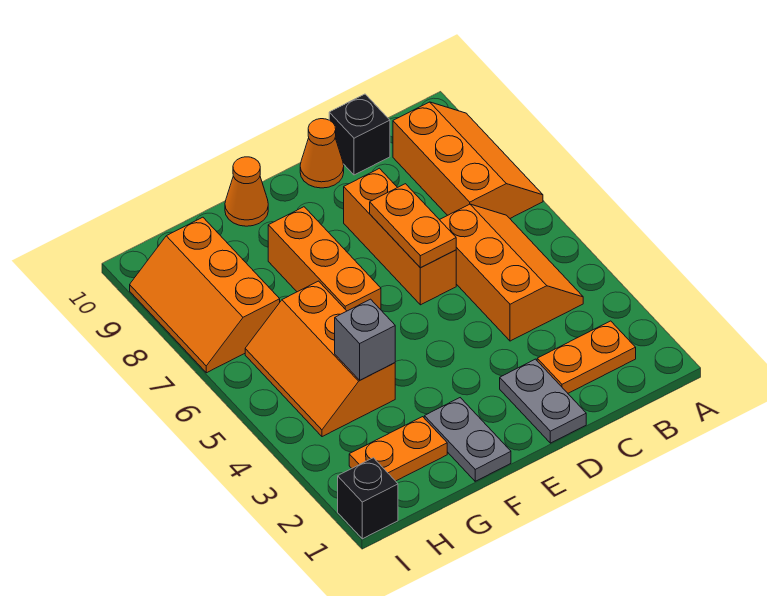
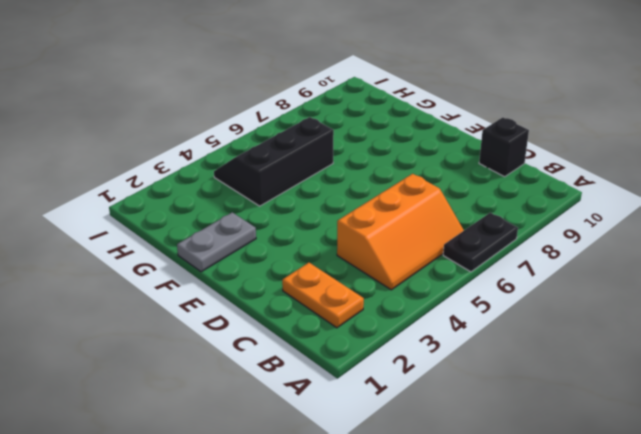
black 1x2 plate [443,213,518,272] -> orange 2x3 slope [393,102,543,218]
black 2x3 slope [214,117,334,206] -> orange 2x3 slope [245,281,395,437]
none -> grey 1x2 plate [500,359,586,443]
none -> orange 1x3 brick [344,168,456,305]
none -> orange 1x1 cone [300,119,344,188]

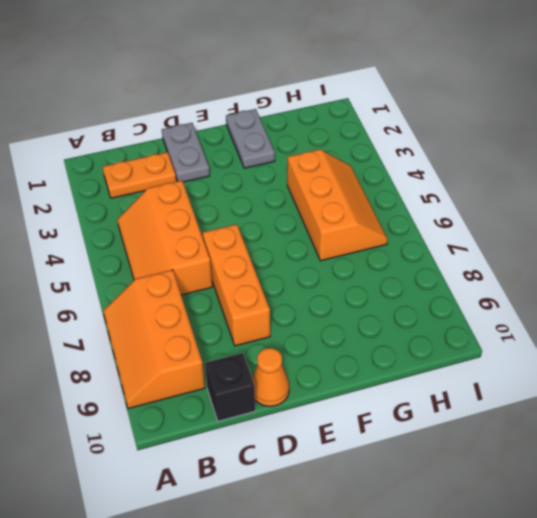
none -> orange 1x3 brick [268,207,381,311]
none -> orange 1x1 cone [225,157,268,226]
none -> orange 1x2 plate [349,417,447,481]

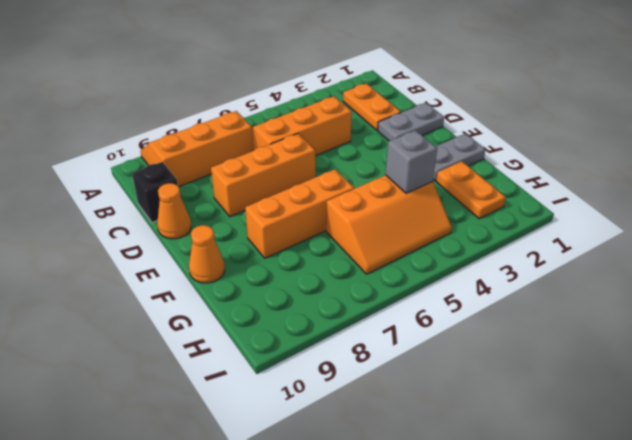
none -> orange 2x3 slope [130,217,280,373]
none -> black 1x1 brick [338,458,398,539]
none -> orange 1x2 plate [370,184,456,268]

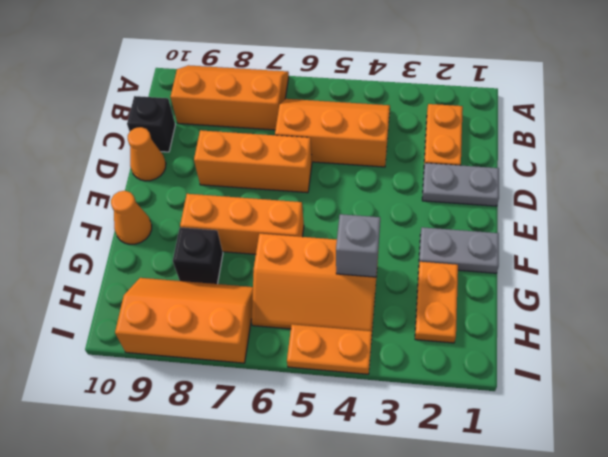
black 1x1 brick [173,227,223,284] -> black 1x1 brick moved to [338,458,398,539]
orange 2x3 slope [115,278,253,363] -> orange 2x3 slope turned to [130,217,280,373]
orange 1x2 plate [287,324,372,374] -> orange 1x2 plate moved to [370,184,456,268]

